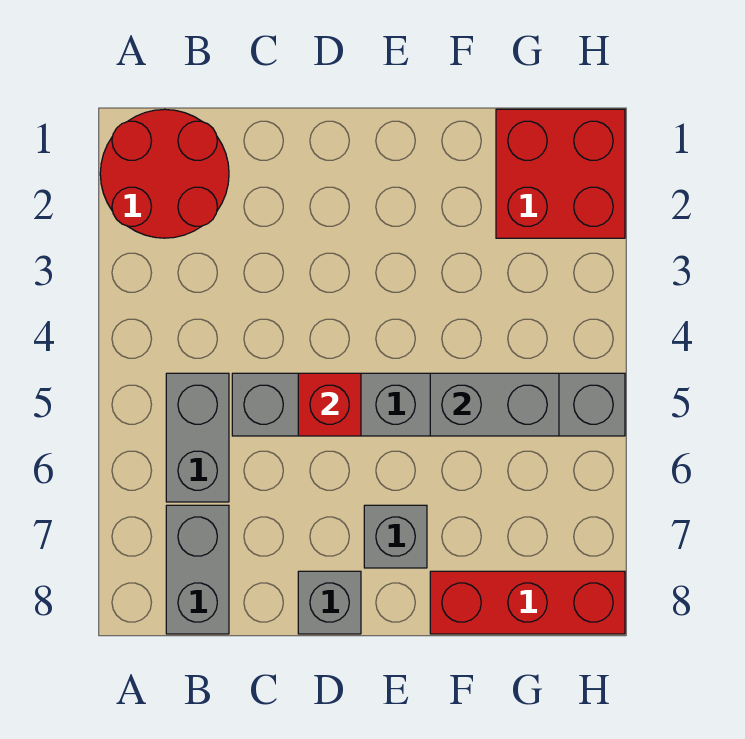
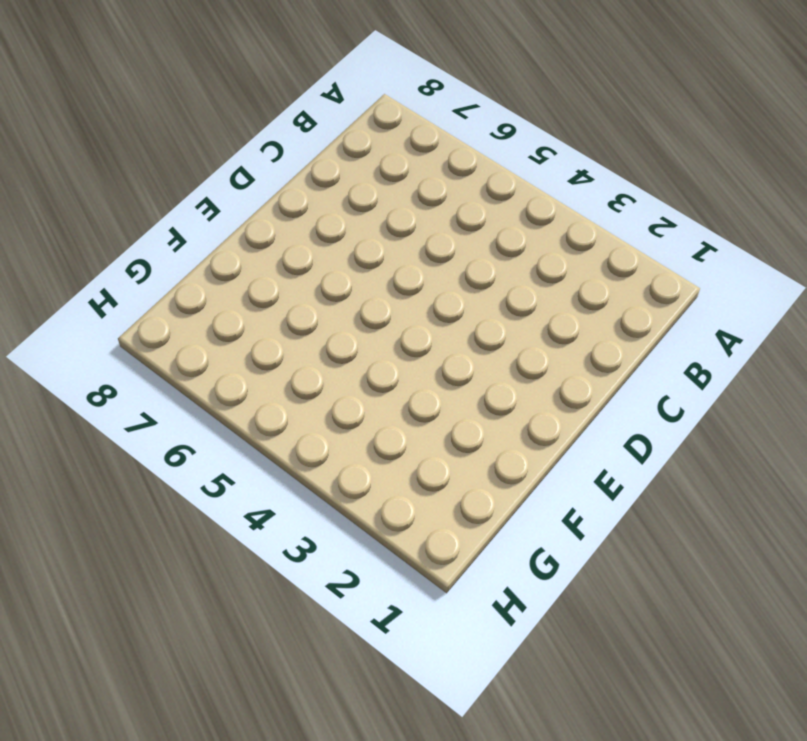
none -> red 2x2 round brick [100,109,229,238]
none -> grey 1x2 brick [166,373,229,502]

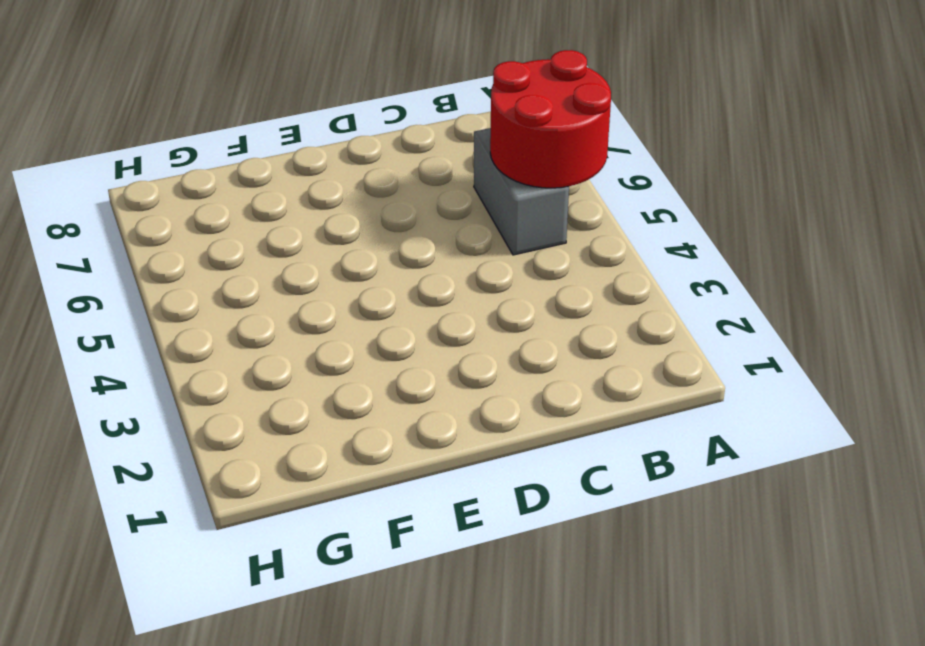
red 2x2 round brick [490,50,611,188] -> red 2x2 round brick moved to [100,109,229,238]
none -> grey 1x2 brick [166,505,229,634]
none -> grey 1x6 brick [232,373,625,436]

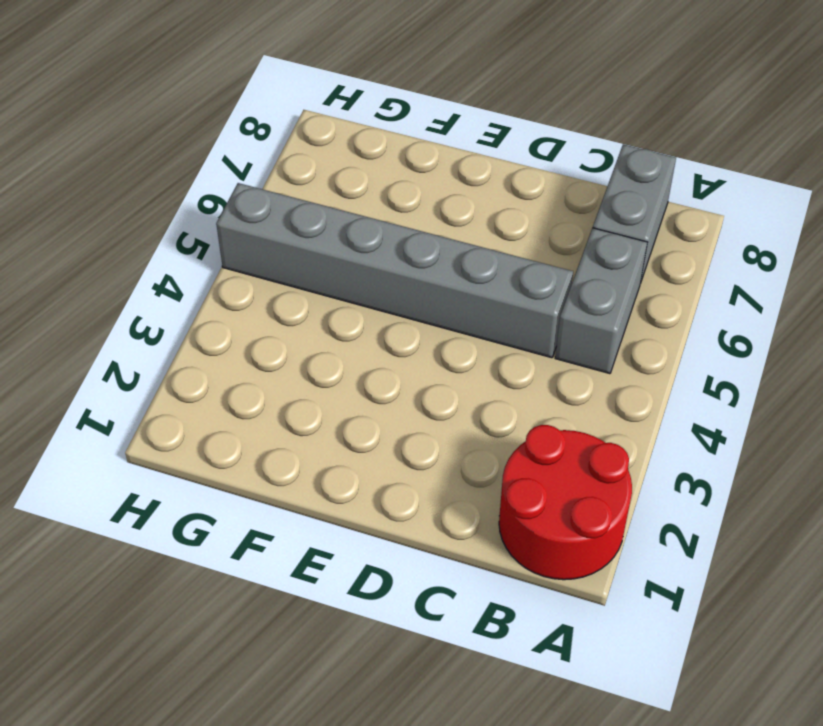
none -> grey 1x1 brick [298,571,361,634]
none -> grey 1x1 brick [364,505,427,568]

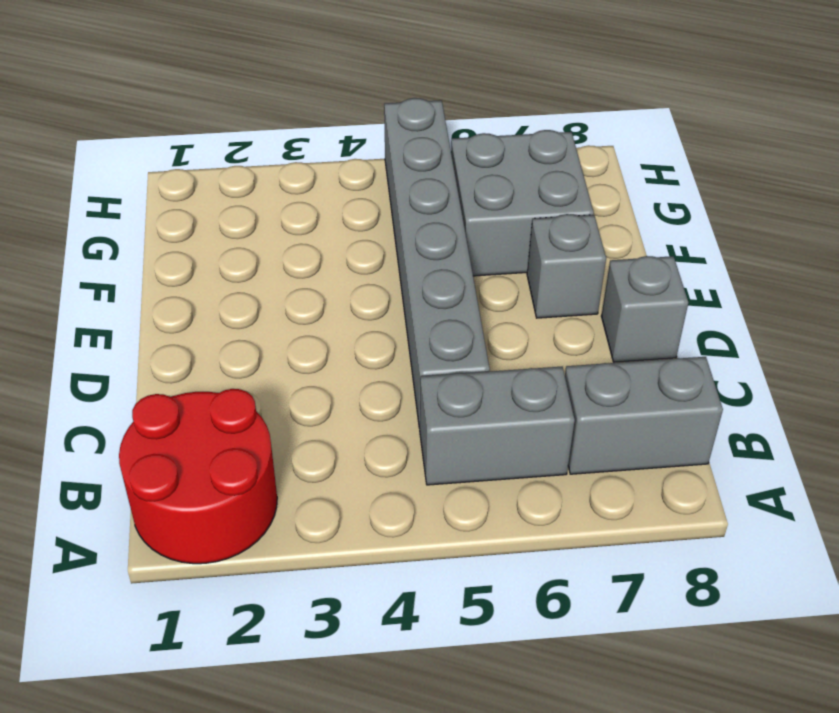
grey 2x2 brick [451,130,594,276] -> none
none -> red 1x3 brick [430,571,625,634]
none -> red 2x2 brick [496,109,625,238]

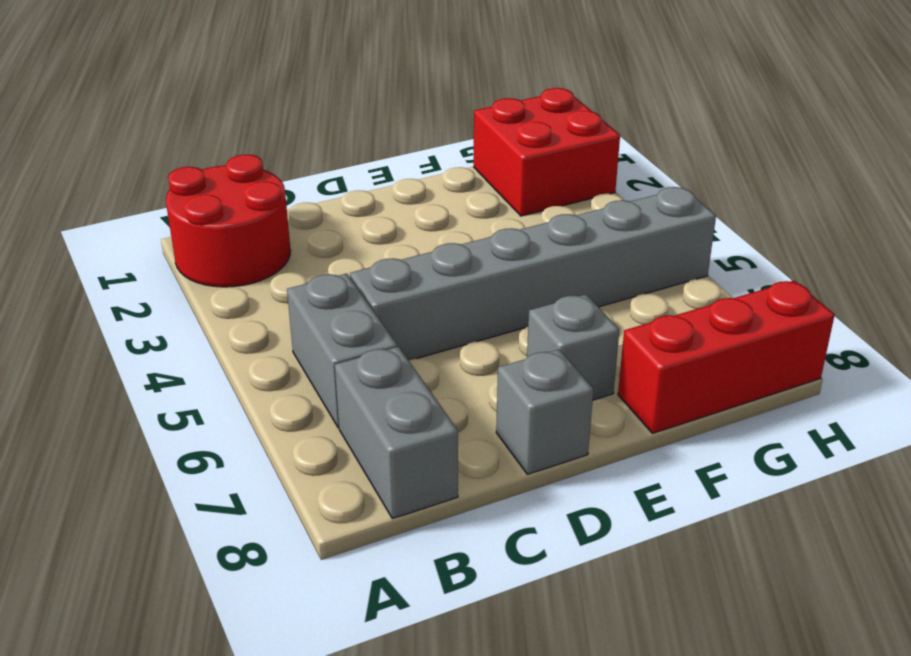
none -> red 1x1 brick [298,373,361,436]
none -> grey 1x2 brick [430,373,559,436]

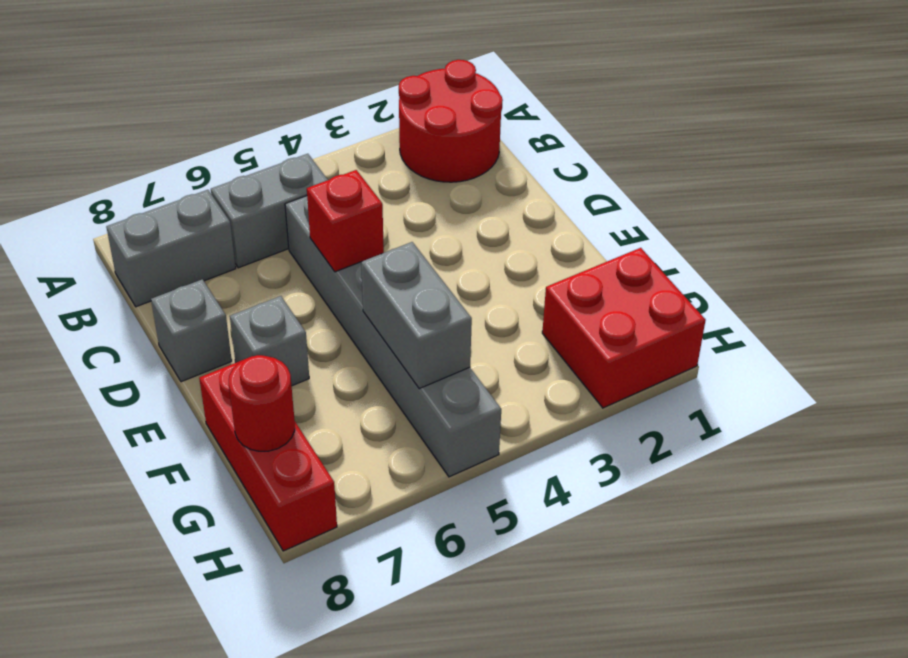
red 1x1 round brick [229,355,295,451] -> none

